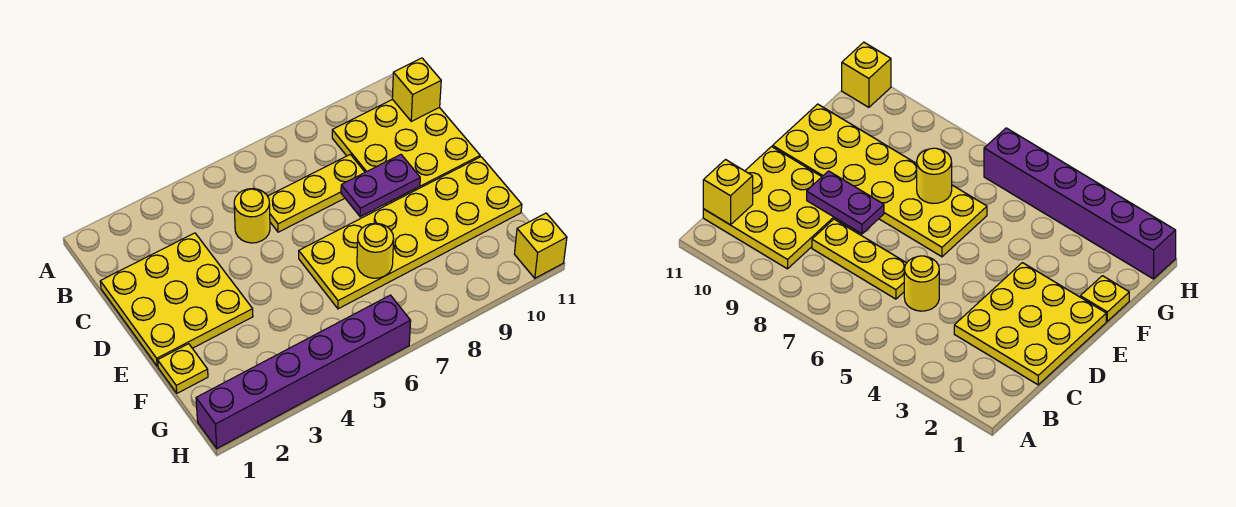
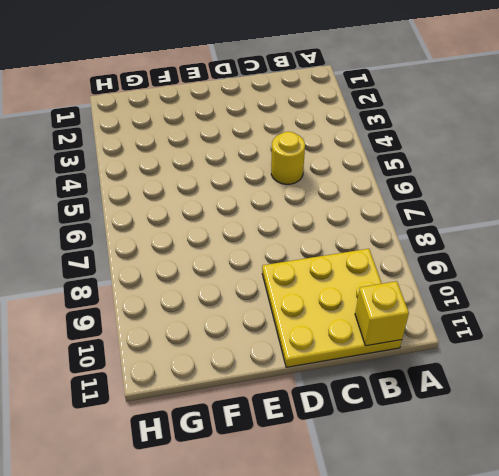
none -> yellow 3x3 plate [100,233,253,366]
none -> yellow 1x3 plate [268,154,365,232]

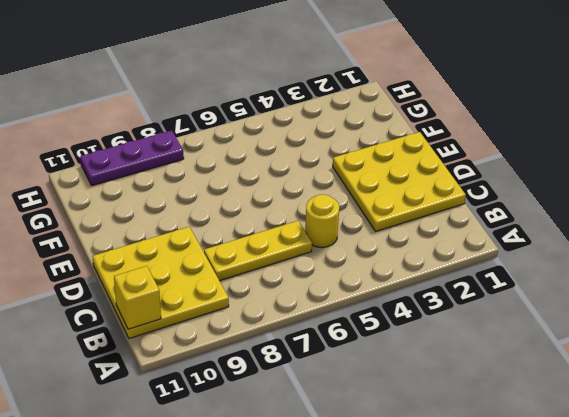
purple 1x3 plate [80,130,184,186] -> none
none -> yellow 2x6 plate [299,157,522,309]
none -> yellow 1x1 plate [158,344,208,393]

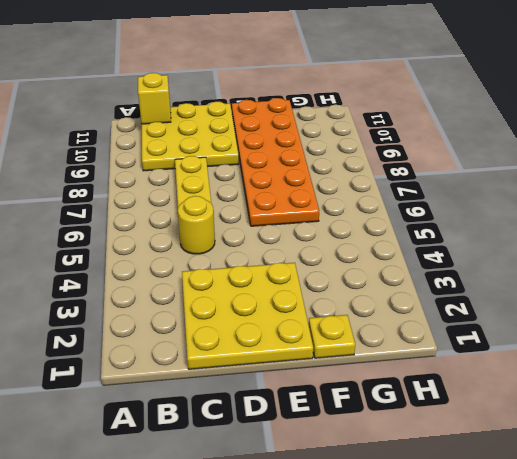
orange 2x6 plate [232,98,319,226] -> yellow 2x6 plate [299,157,522,309]
none -> purple 1x6 brick [196,295,411,448]
none -> yellow 1x1 brick [515,213,567,278]

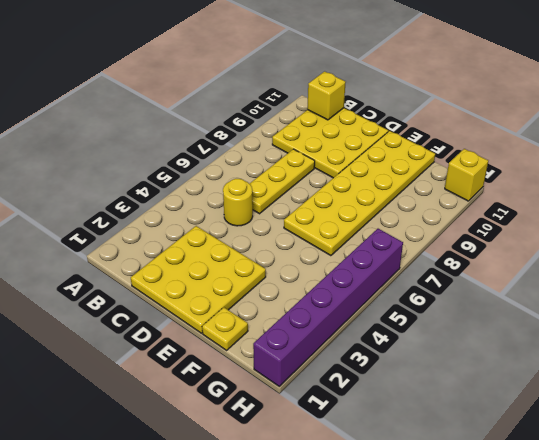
none -> purple 1x2 plate [341,154,420,217]
none -> yellow 1x1 round brick [357,223,394,278]

